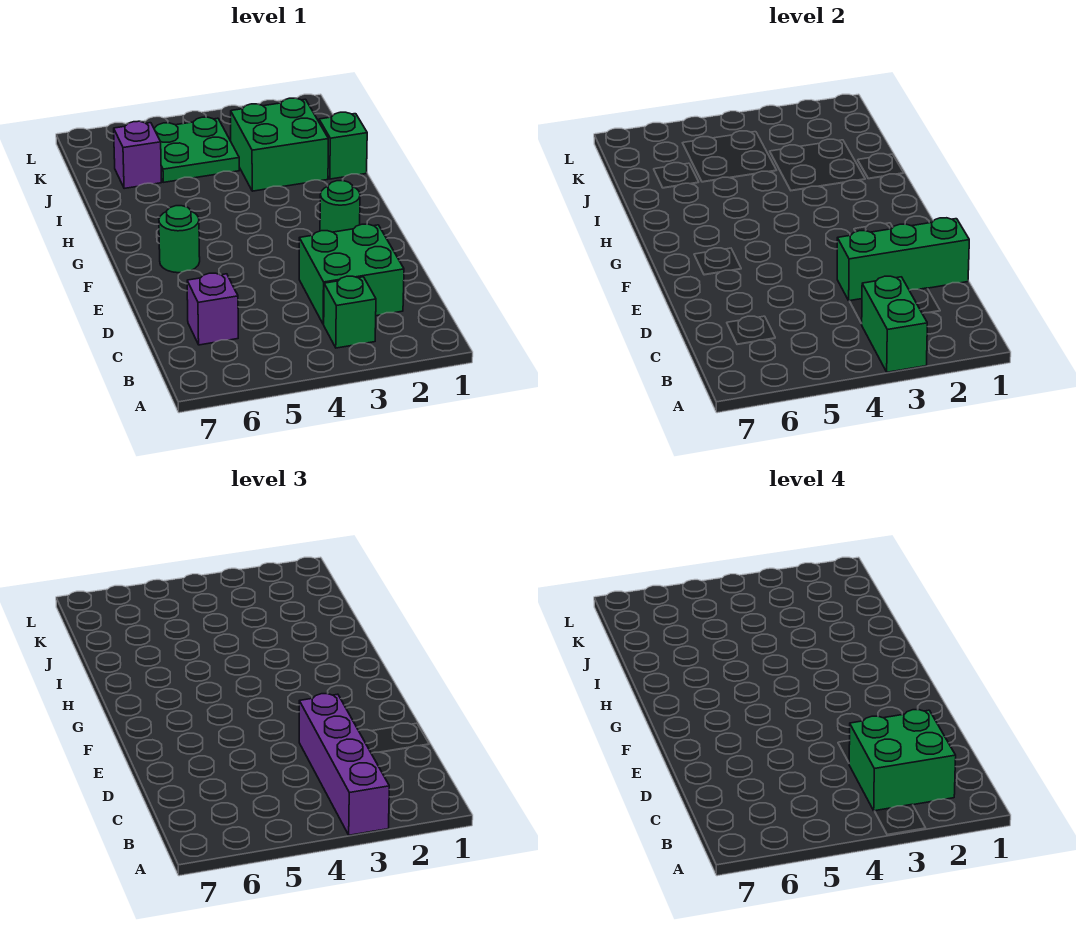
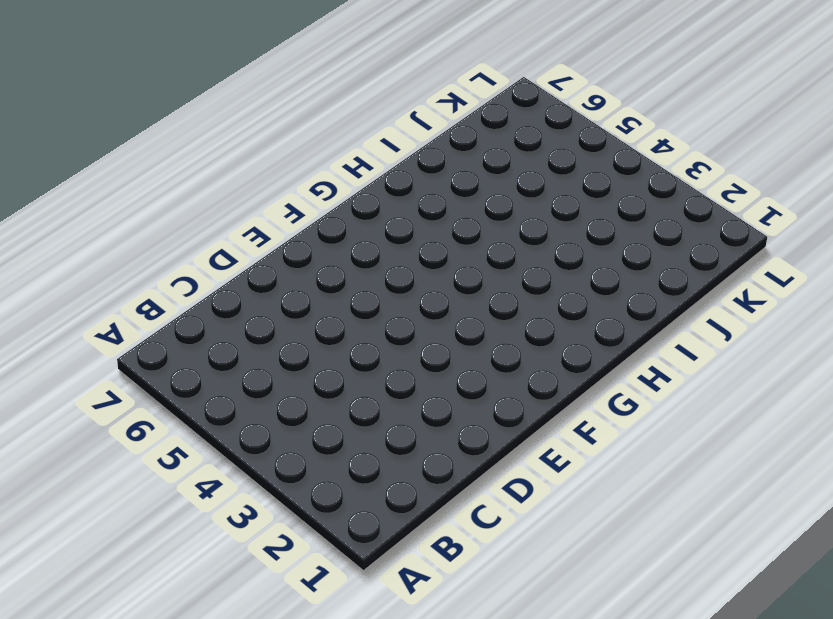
none -> green 1x1 brick [324,276,376,348]
none -> green 2x2 brick [299,224,404,324]
none -> purple 1x1 brick [187,273,238,345]

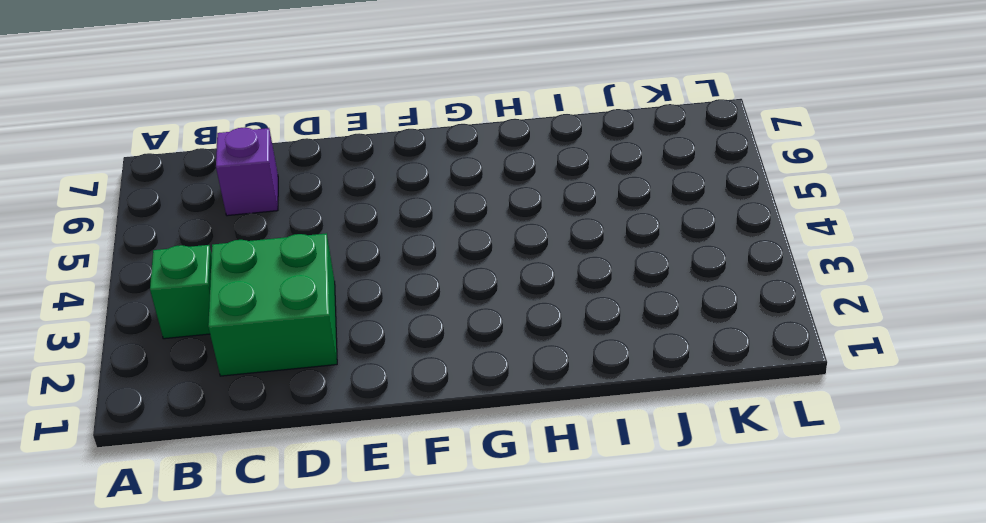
none -> green 1x1 round brick [320,181,360,232]
none -> green 1x1 round brick [159,206,200,273]
none -> green 1x1 brick [319,112,367,179]

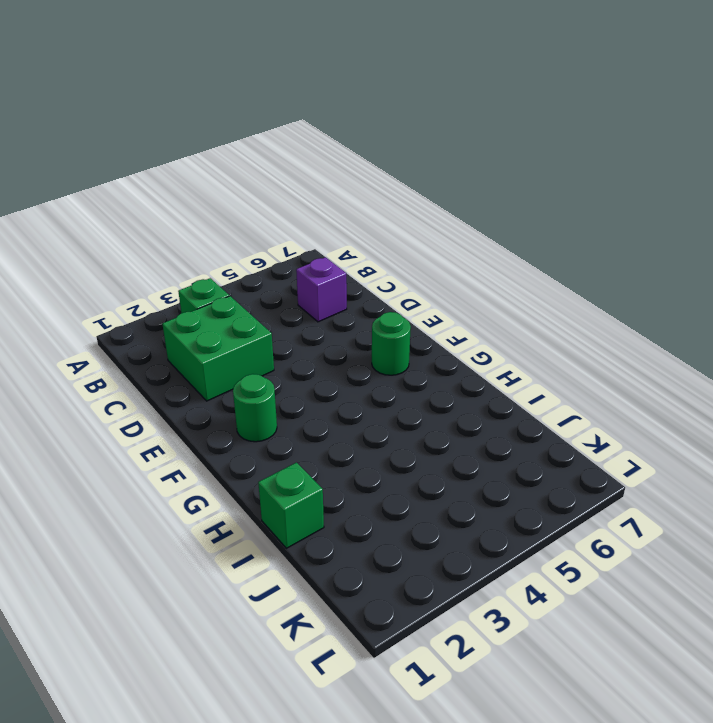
none -> green 2x2 brick [231,98,328,191]
none -> green 2x2 plate [154,117,239,182]
none -> purple 1x1 brick [114,121,161,189]

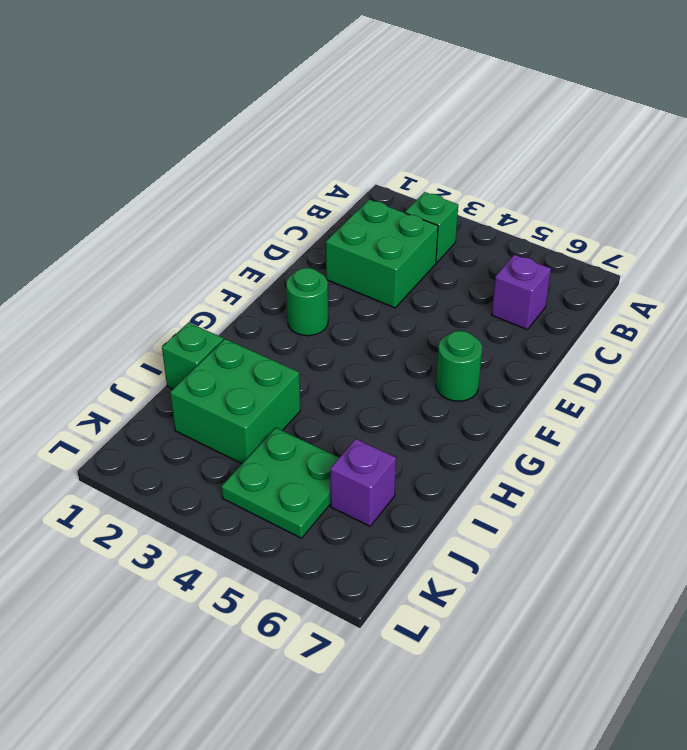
none -> green 1x2 brick [861,276,927,372]
none -> green 1x3 brick [837,218,969,301]
none -> purple 1x4 brick [299,694,389,835]

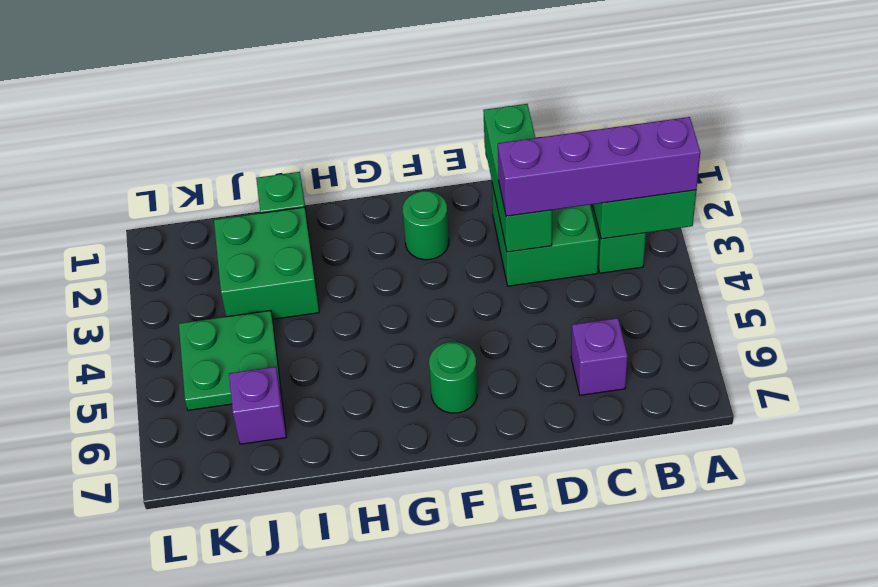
none -> green 2x2 brick [849,710,956,811]

